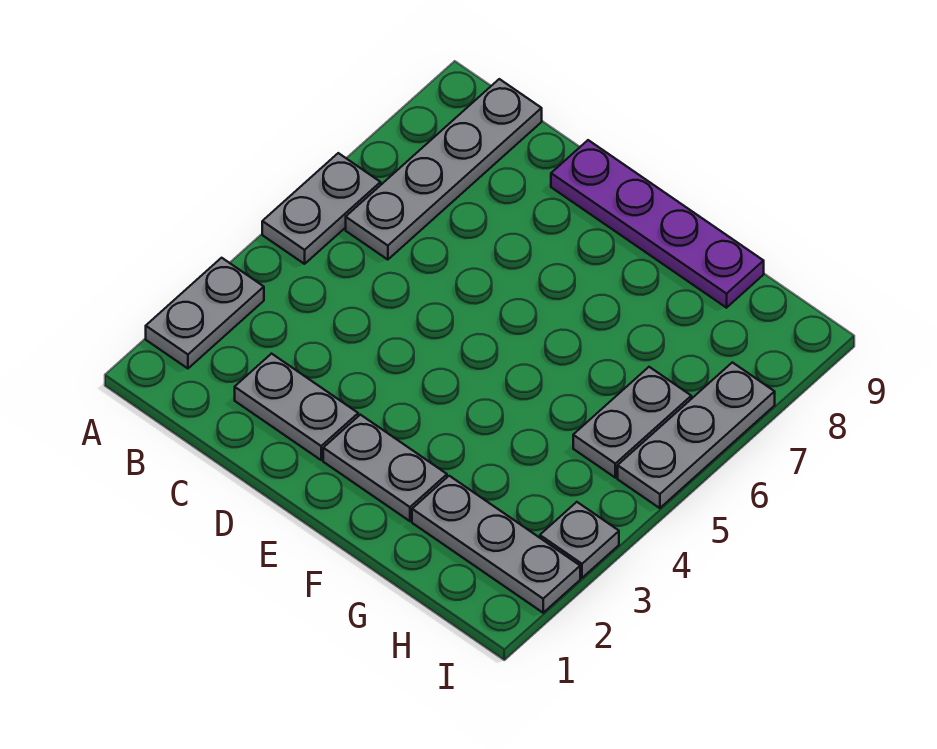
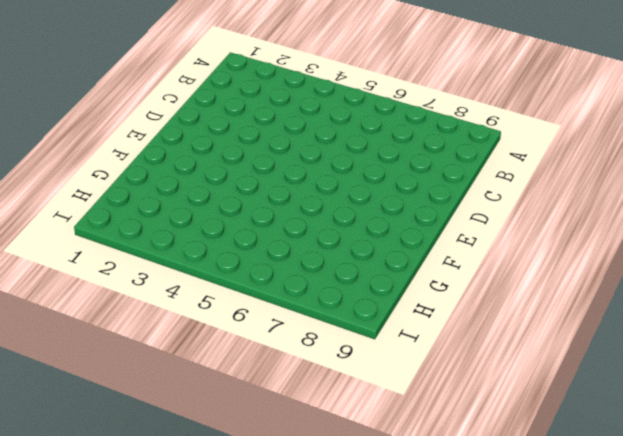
none -> grey 1x2 plate [146,258,264,368]
none -> grey 1x2 plate [262,153,381,264]

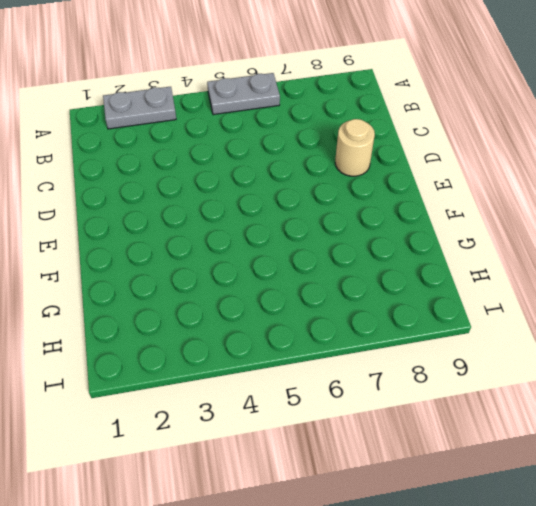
tan 1x1 round brick [335,119,375,176] -> none
none -> grey 1x4 plate [346,79,542,260]
none -> grey 1x2 plate [235,354,358,460]

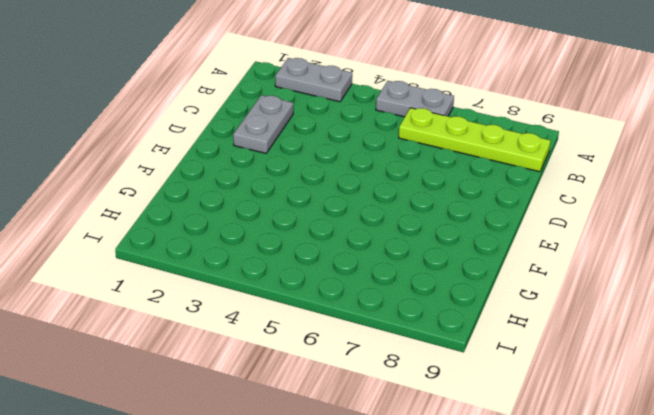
lime 1x4 plate [399,108,551,172] -> grey 1x4 plate [346,79,542,260]
none -> purple 1x4 plate [551,140,764,308]
none -> grey 1x2 plate [323,415,447,521]

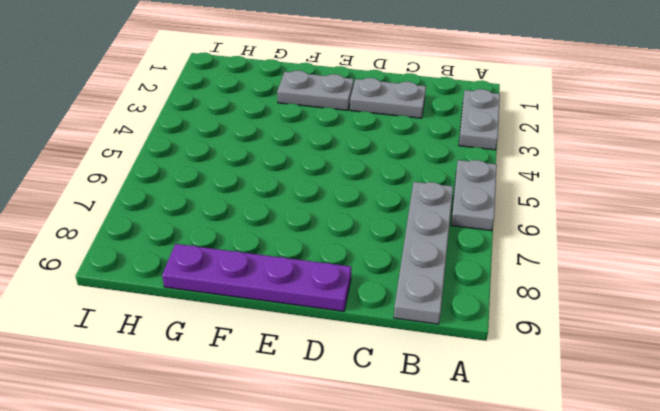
none -> grey 1x3 plate [412,476,580,613]
none -> grey 1x2 plate [573,367,691,478]

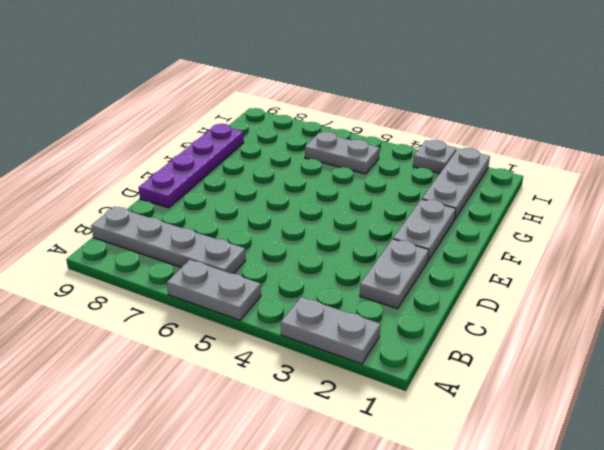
none -> grey 1x3 plate [618,362,775,508]

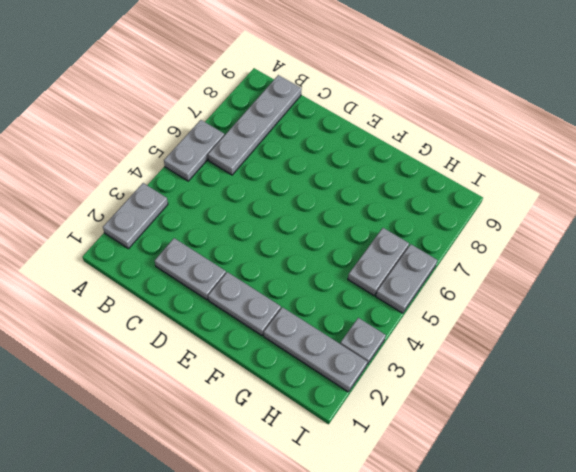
grey 1x2 plate [376,244,437,313] -> grey 1x3 plate [618,362,775,508]
none -> purple 1x4 plate [551,140,764,308]

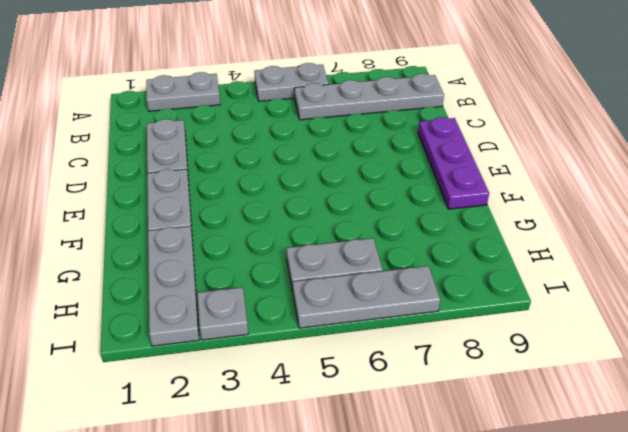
purple 1x3 plate [418,117,489,209] -> purple 1x4 plate [551,140,764,308]

